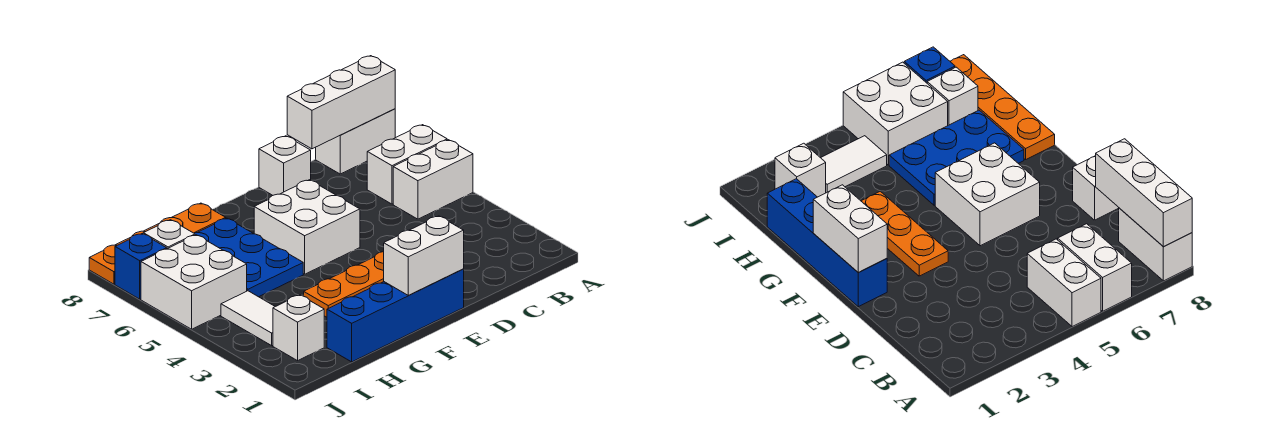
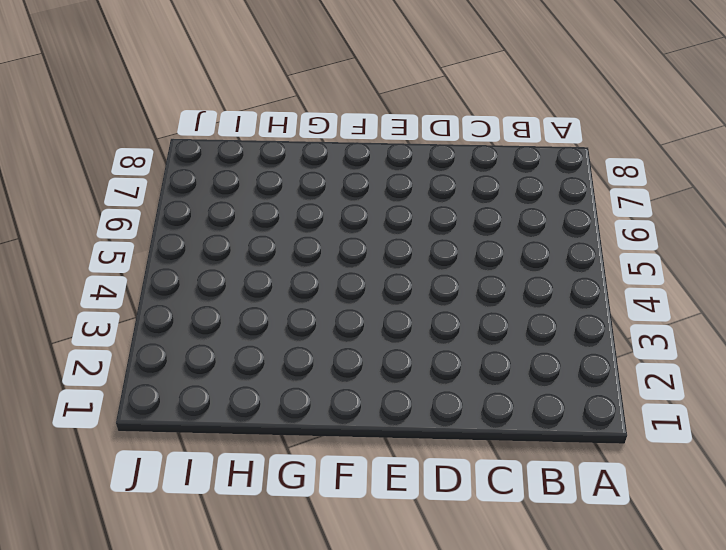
none -> white 1x2 brick [393,140,473,219]
none -> white 1x2 brick [367,125,447,204]
none -> white 1x2 brick [316,109,395,174]

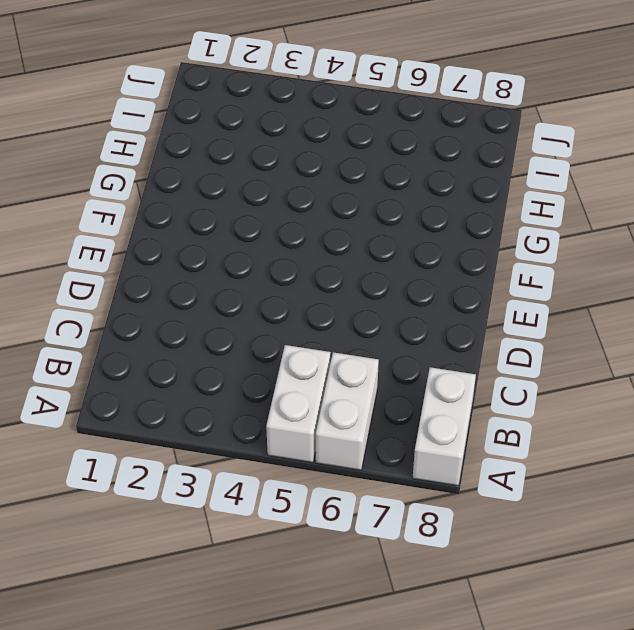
none -> white 1x1 brick [259,136,311,195]
none -> blue 1x4 brick [327,269,464,362]
none -> orange 1x3 plate [304,252,384,317]

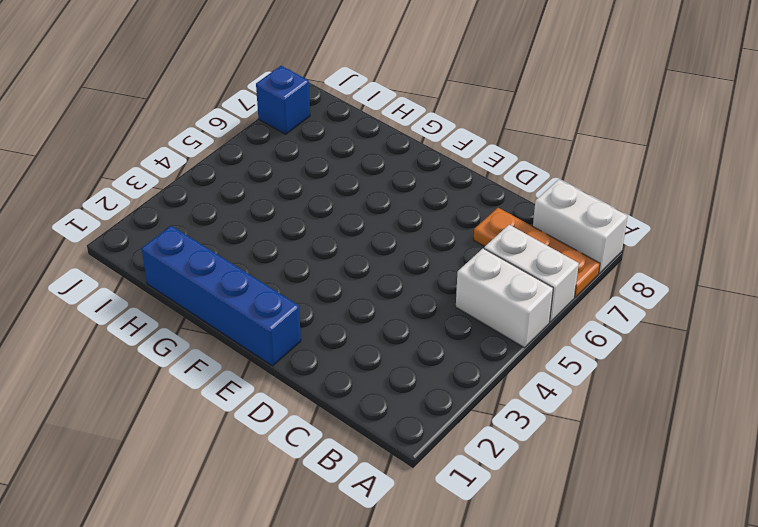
orange 1x3 plate [474,208,600,297] -> orange 1x3 plate moved to [304,252,384,317]
none -> white 1x1 brick [259,136,311,195]
none -> white 2x2 brick [254,180,360,274]
none -> blue 2x3 plate [194,218,303,297]

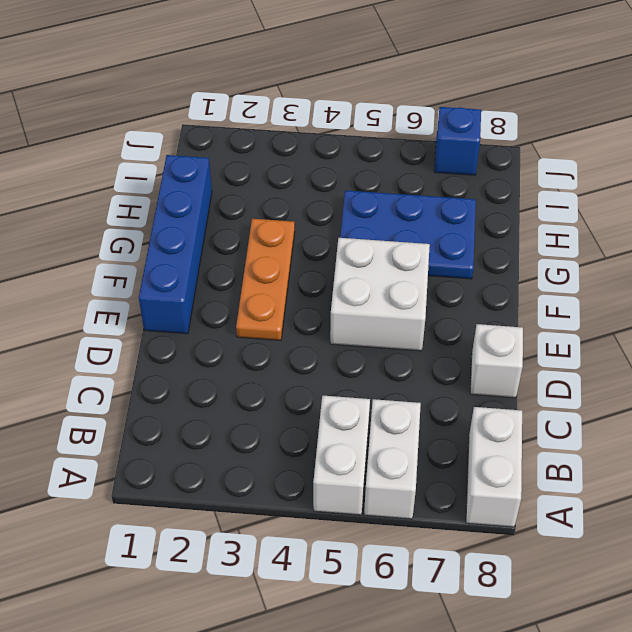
none -> orange 1x4 plate [89,203,226,284]
none -> white 1x1 brick [273,295,324,361]
none -> white 1x2 tile [221,291,275,346]

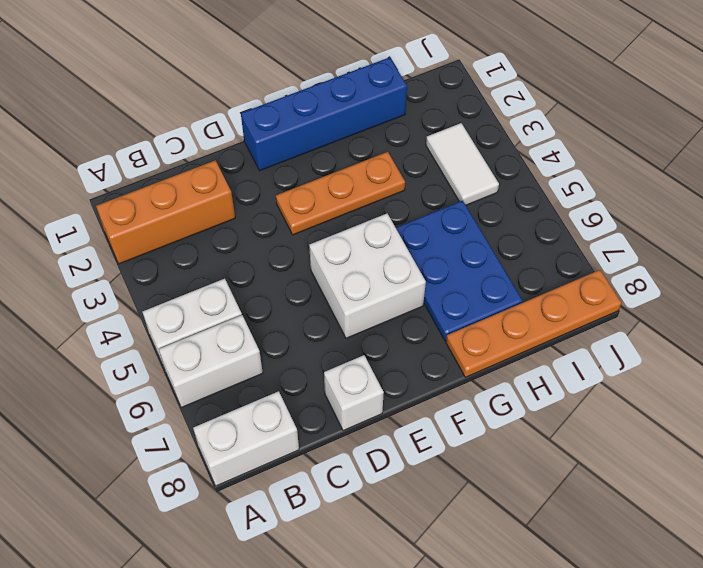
orange 1x3 brick [96,160,235,264] -> none
none -> white 1x1 brick [273,295,324,361]
none -> white 2x2 brick [141,235,247,329]
none -> white 1x1 brick [143,220,195,249]

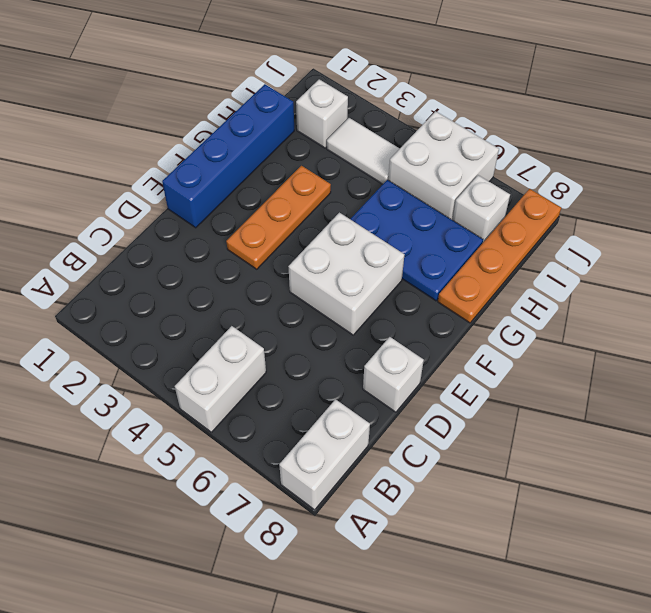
none -> white 1x2 brick [367,125,447,204]
none -> blue 1x1 brick [115,234,167,299]
none -> white 1x3 brick [287,56,395,149]

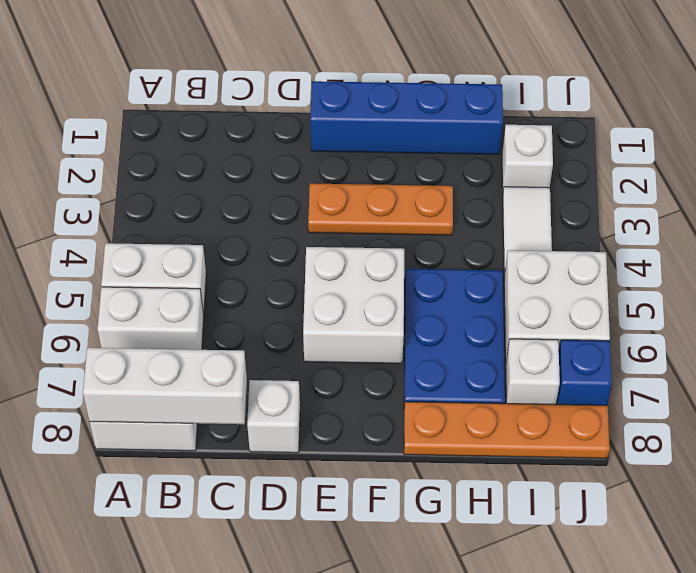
none -> white 1x2 brick [384,216,464,295]

